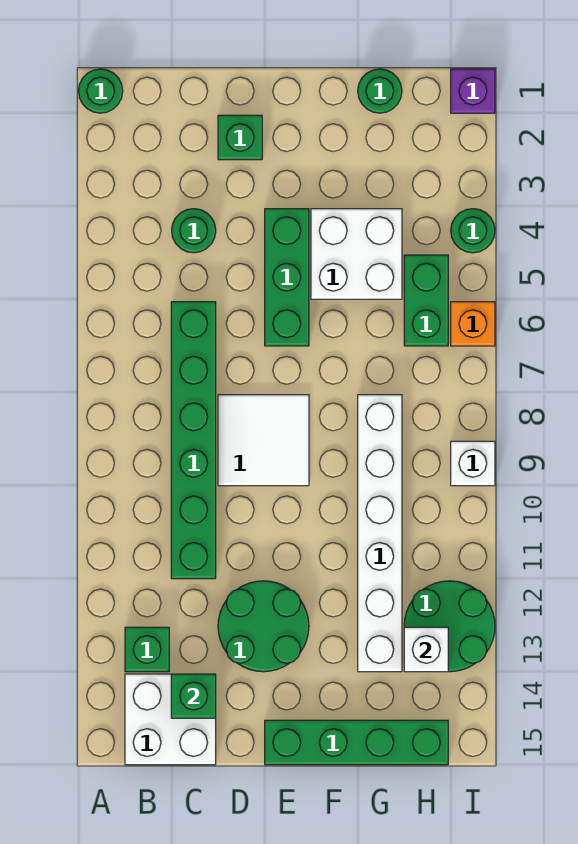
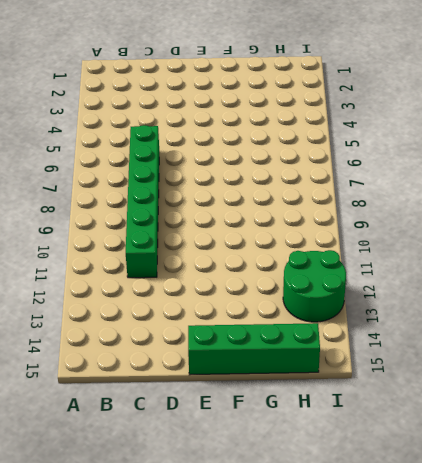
none -> green 1x1 round brick [78,69,123,113]
none -> green 1x1 brick [125,627,169,672]
none -> white 2x2 brick [125,674,216,765]

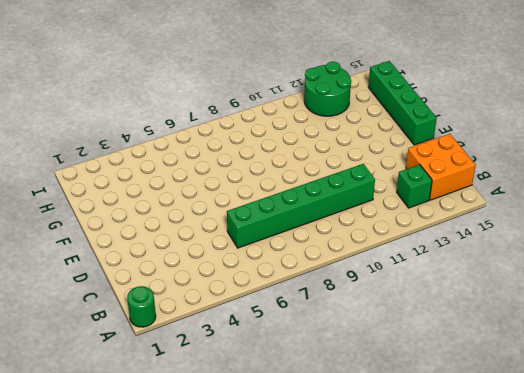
orange 2x2 brick [406,134,476,200] -> white 2x2 brick [125,674,216,765]
none -> green 1x1 round brick [172,209,216,253]
none -> green 1x1 brick [218,115,262,160]
none -> white 2x2 tile [218,395,309,486]

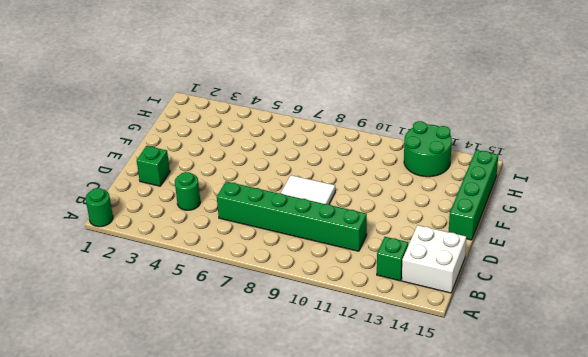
none -> green 2x2 round brick [218,581,309,672]
none -> green 1x3 brick [265,209,309,346]
none -> white 2x2 brick [311,209,402,299]

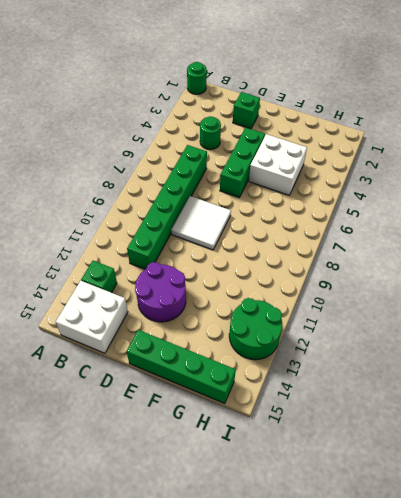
purple 2x2 round brick [135,262,186,322] -> green 2x2 round brick [218,581,309,672]
none -> green 1x1 round brick [358,69,402,113]
none -> white 1x6 brick [358,395,402,672]
none -> green 1x2 brick [404,255,448,346]

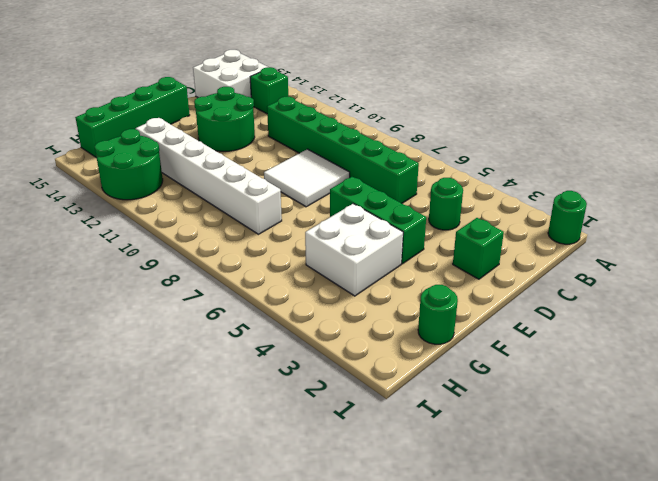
none -> green 1x2 brick [404,255,448,346]
none -> purple 1x1 brick [451,69,495,113]
none -> green 1x1 round brick [451,209,495,253]

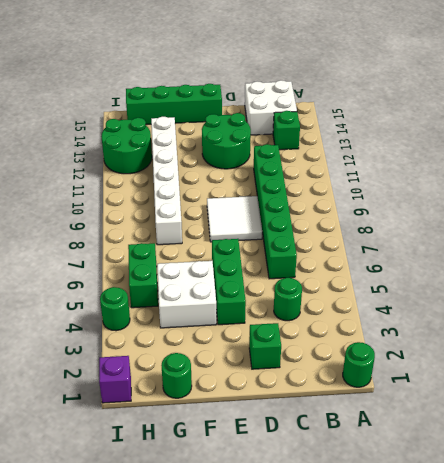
none -> orange 1x1 brick [451,302,495,346]
none -> white 1x1 brick [451,441,495,486]
none -> green 1x1 brick [171,674,216,718]

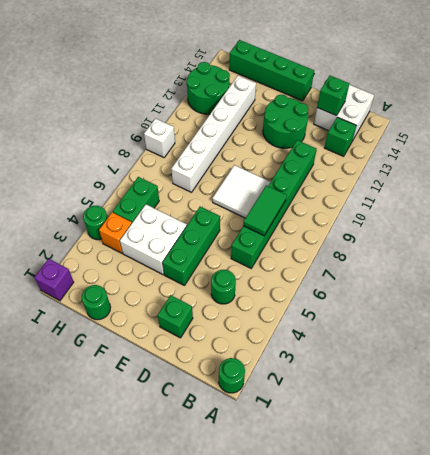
green 1x2 tile [243,185,287,236] -> none
orange 1x1 brick [99,212,132,253] -> orange 1x1 brick moved to [451,302,495,346]
none -> white 1x1 brick [404,627,448,672]

